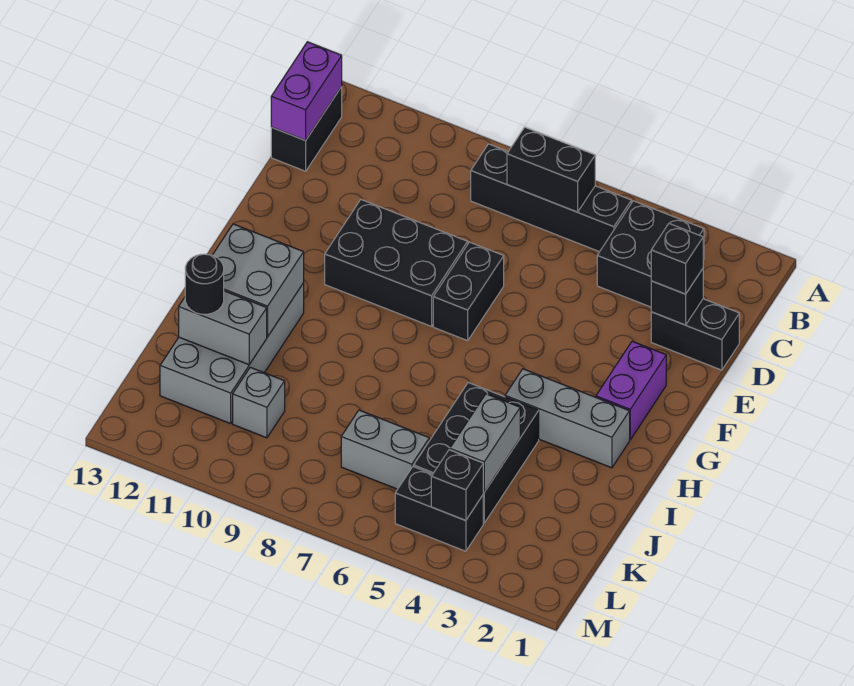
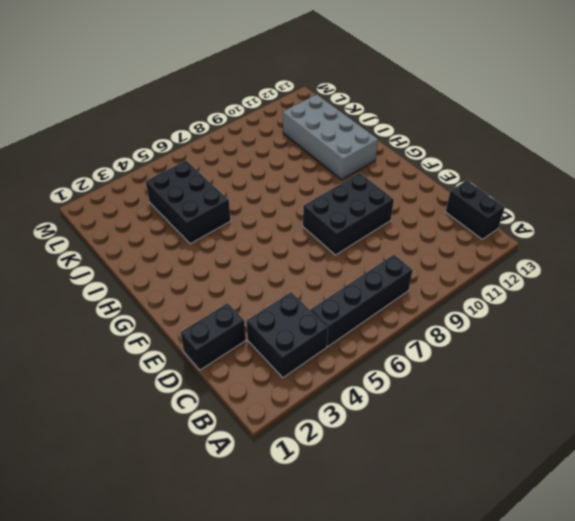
none -> black 1x2 brick [433,242,504,341]
none -> purple 1x2 brick [596,341,666,440]
none -> grey 1x3 brick [505,369,630,468]

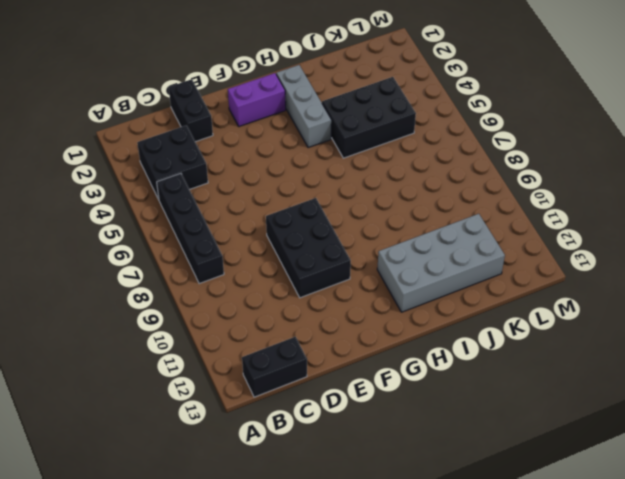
none -> black 1x2 brick [433,242,504,341]
none -> grey 1x2 brick [341,410,429,489]
none -> grey 1x1 brick [233,367,285,438]

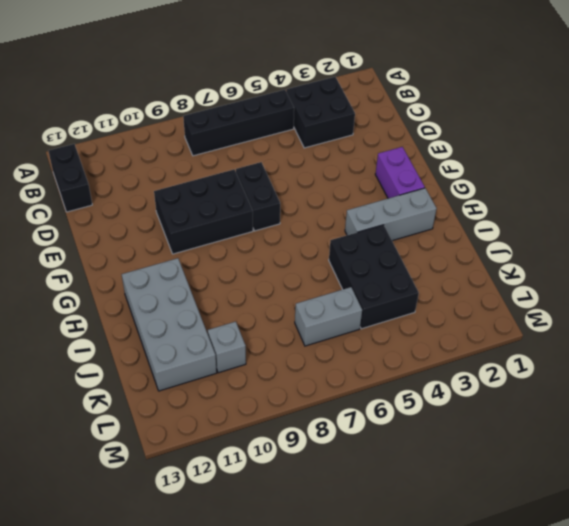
none -> black 1x2 brick [651,299,739,370]
none -> black 1x2 brick [395,467,483,551]
none -> black 1x2 brick [507,127,595,212]

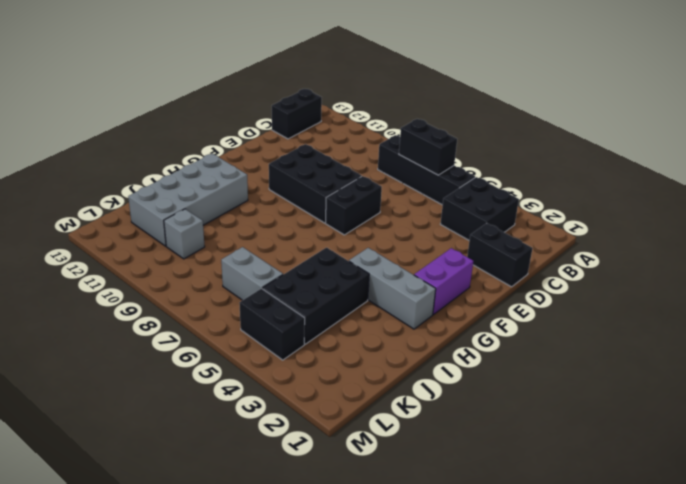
none -> purple 1x2 brick [271,42,342,140]
none -> black 1x1 brick [651,269,703,325]
none -> grey 2x2 brick [213,224,304,337]

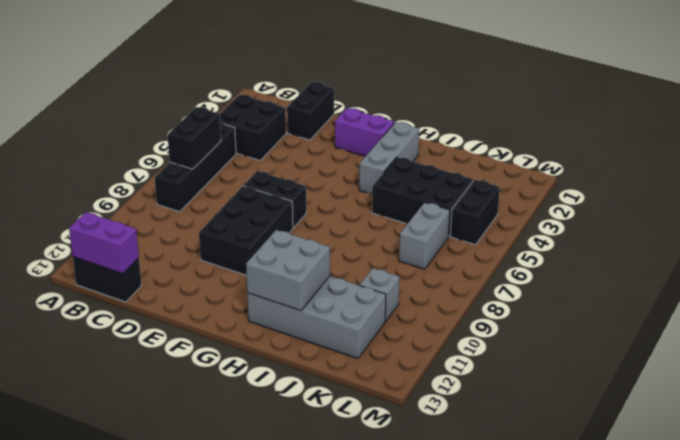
none -> black 1x1 brick [651,269,703,325]
none -> grey 1x2 brick [450,394,520,492]
none -> grey 1x2 brick [179,291,267,365]

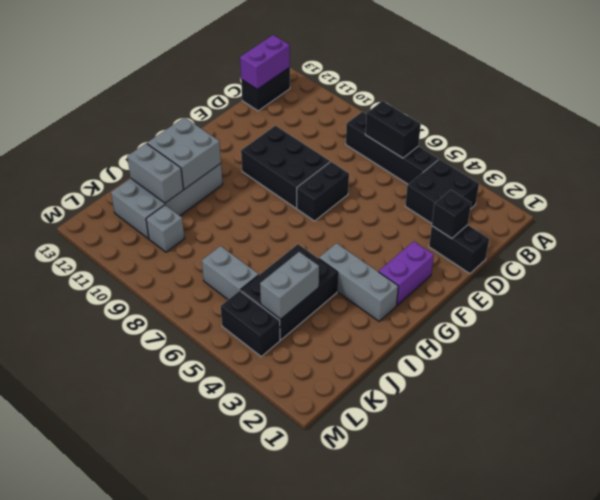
none -> black 1x1 brick [431,450,483,520]
none -> black 1x1 brick [651,224,703,294]
none -> black 1x1 round brick [185,254,224,314]

